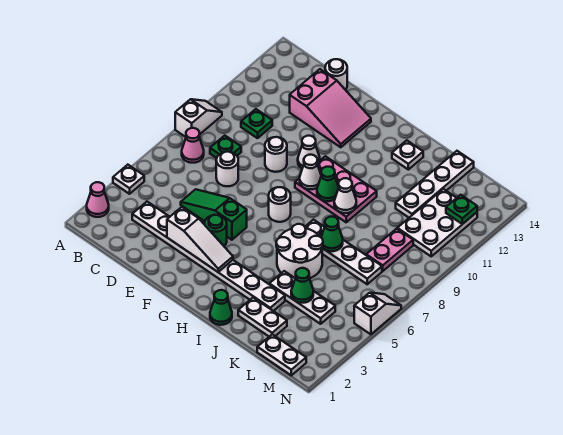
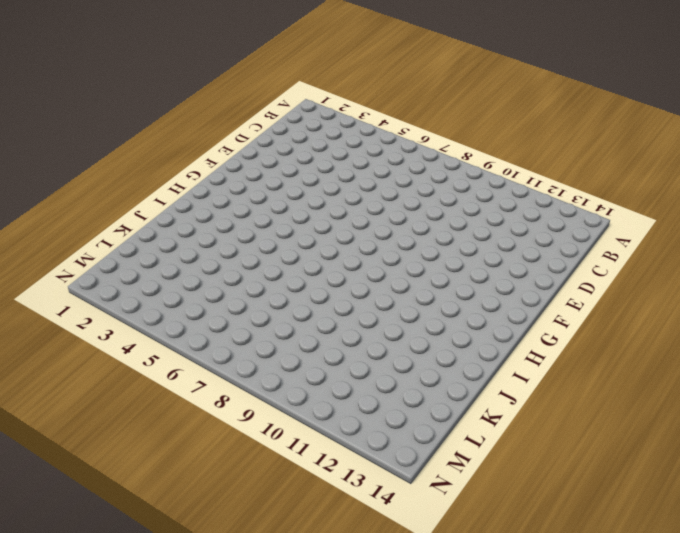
none -> pink 1x1 cone [87,182,109,217]
none -> white 1x1 plate [113,165,144,194]
none -> white 1x2 slope [175,99,222,137]
none -> pink 1x1 cone [182,128,204,163]

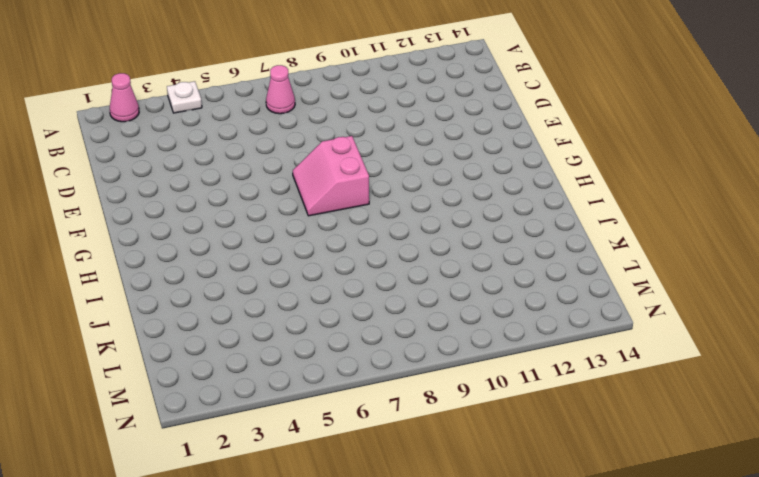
pink 2x2 slope [293,136,369,216] -> white 1x1 round brick [269,187,291,222]
none -> white 1x2 slope [175,99,222,137]
none -> white 1x8 plate [132,202,285,311]
none -> green 1x1 plate [210,135,241,158]
none -> green 1x1 plate [241,109,272,138]

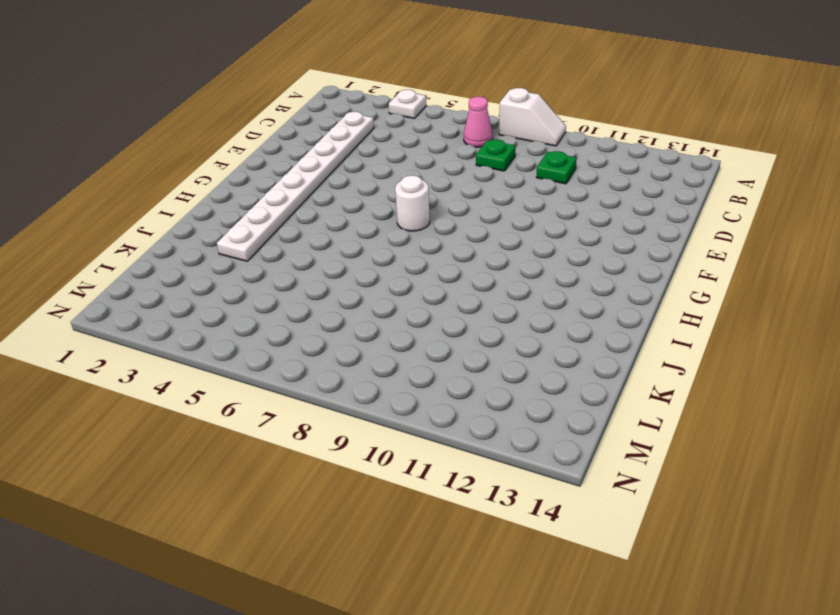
none -> pink 1x1 cone [87,182,109,217]
none -> green 1x3 slope [181,189,247,240]
none -> white 1x1 round brick [216,152,238,186]
none -> pink 2x3 slope [290,69,371,147]

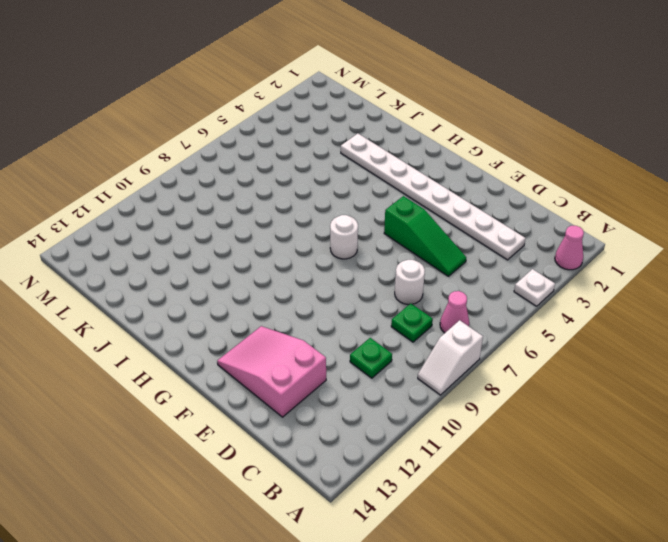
none -> white 1x1 round brick [325,59,347,90]
none -> white 1x1 round brick [265,137,287,172]
none -> green 1x1 round brick [204,215,227,246]
none -> white 1x1 cone [298,136,320,168]

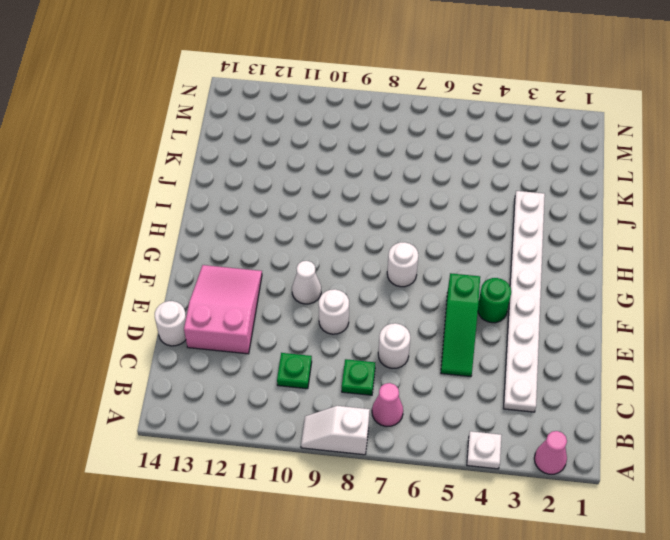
none -> pink 2x3 plate [295,156,377,222]
none -> green 1x1 cone [210,290,232,325]
none -> white 2x2 round brick [276,224,323,278]
none -> white 1x4 plate [305,220,382,284]

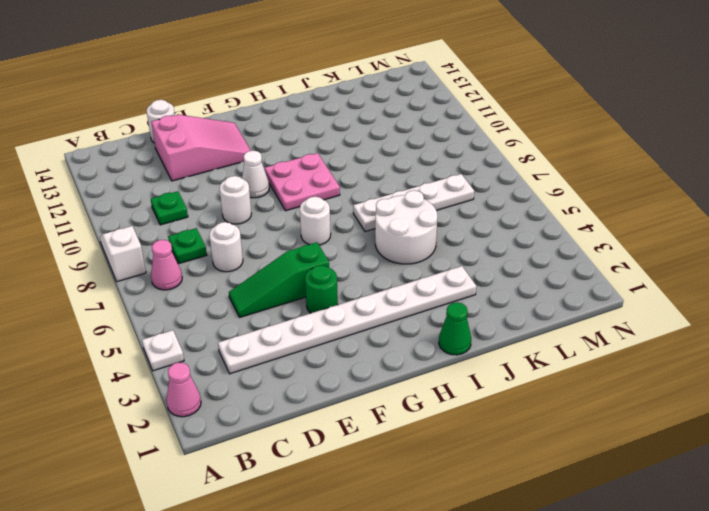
pink 2x2 plate [264,153,340,211] -> pink 2x3 plate [295,156,377,222]
none -> white 1x1 plate [392,140,423,170]
none -> white 1x2 plate [238,298,287,337]
none -> white 1x3 plate [269,271,335,324]
none -> white 1x4 plate [396,151,474,218]

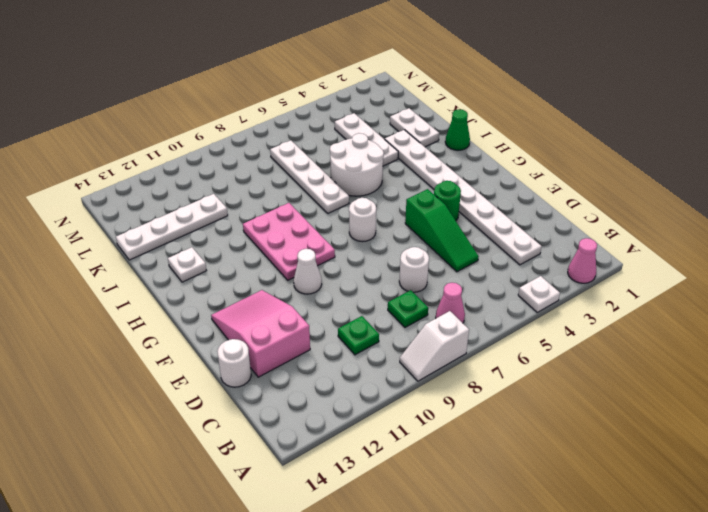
none -> white 1x1 round brick [265,137,287,172]
none -> white 1x2 plate [257,334,306,375]
none -> pink 1x2 plate [366,229,413,271]
none -> white 2x3 plate [397,189,477,256]

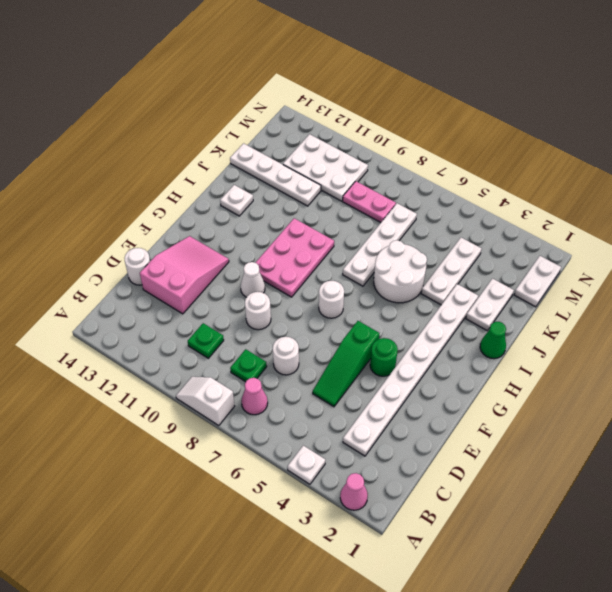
none -> white 1x2 slope [354,293,401,334]
none -> white 1x3 slope [167,207,233,272]
none -> white 1x1 cone [300,155,321,189]
none -> green 1x1 cone [317,167,339,201]

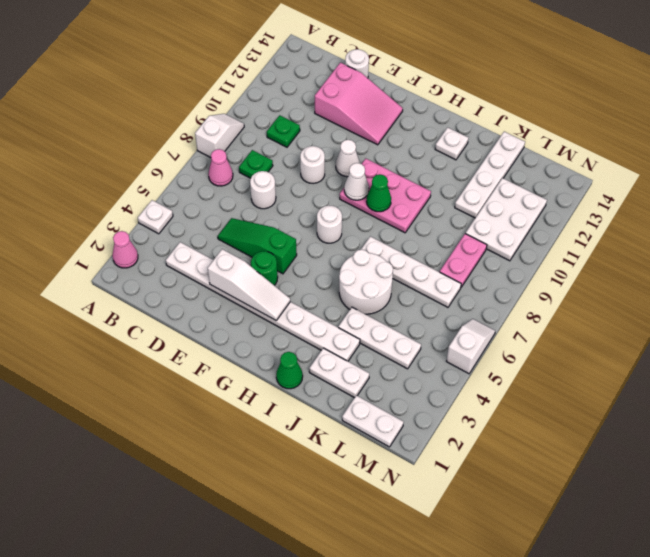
none -> white 1x1 cone [334,178,356,213]
none -> green 1x1 cone [321,217,343,251]
none -> green 1x1 cone [291,268,313,303]
none -> green 1x1 plate [446,195,477,224]

